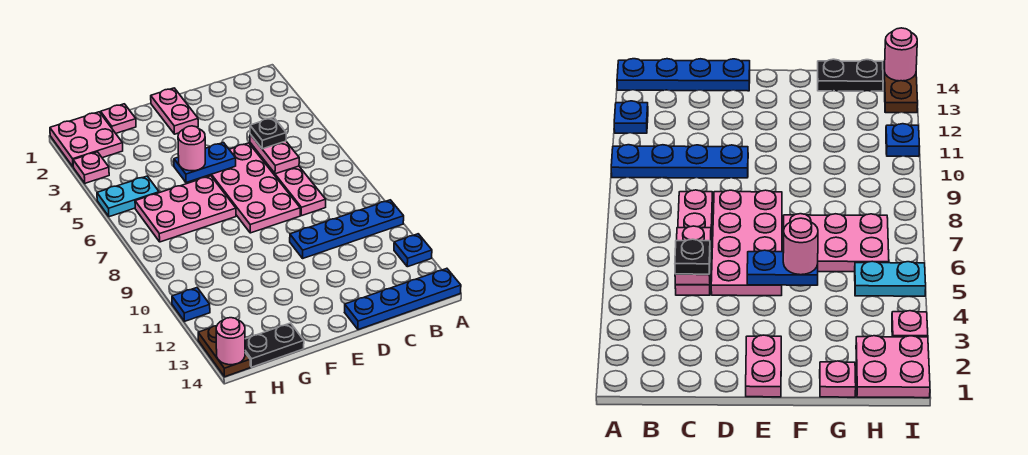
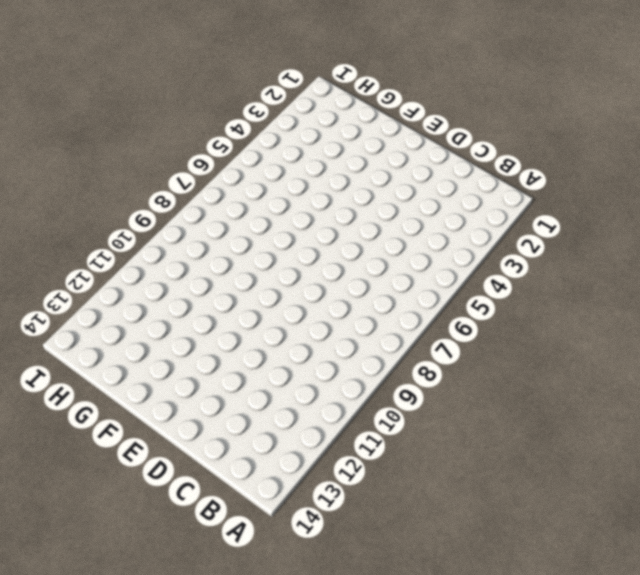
none -> blue 1x4 plate [290,200,404,258]
none -> blue 1x1 plate [394,234,432,267]
none -> blue 1x4 plate [345,268,461,330]

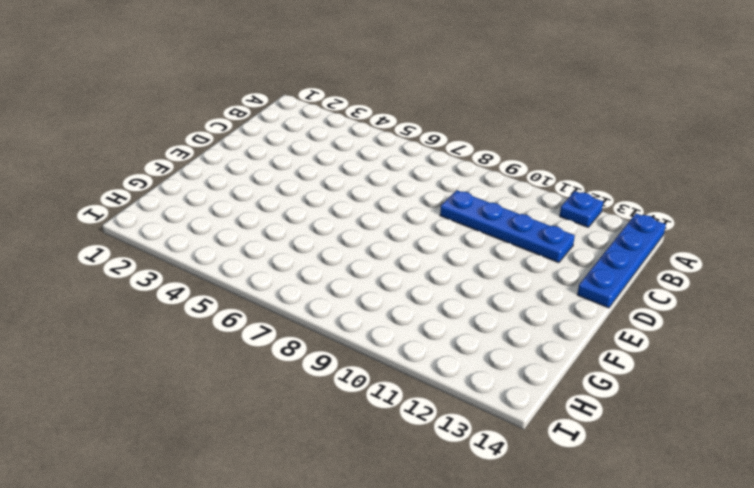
blue 1x4 plate [440,190,575,263] -> blue 1x4 plate turned to [290,200,404,258]
none -> pink 1x4 plate [250,143,326,216]
none -> pink 2x4 plate [207,143,300,233]
none -> pink 1x2 plate [151,88,198,134]

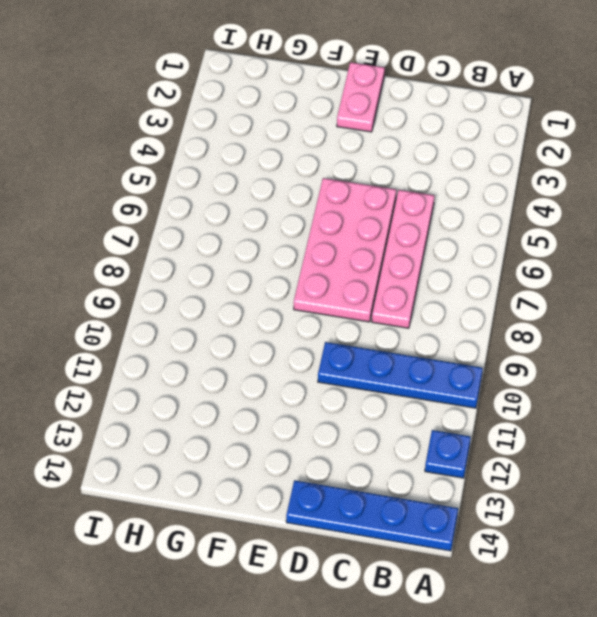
none -> pink 2x3 plate [135,176,236,242]
none -> pink 1x1 plate [101,104,136,133]
none -> black 1x2 plate [245,323,304,367]

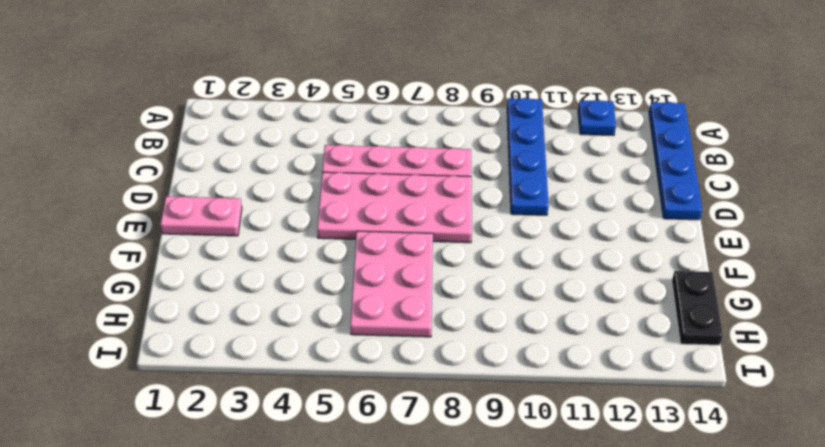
none -> pink 1x1 plate [101,104,136,133]
none -> pink 2x2 plate [50,112,123,167]
none -> cyan 1x2 plate [97,176,159,217]

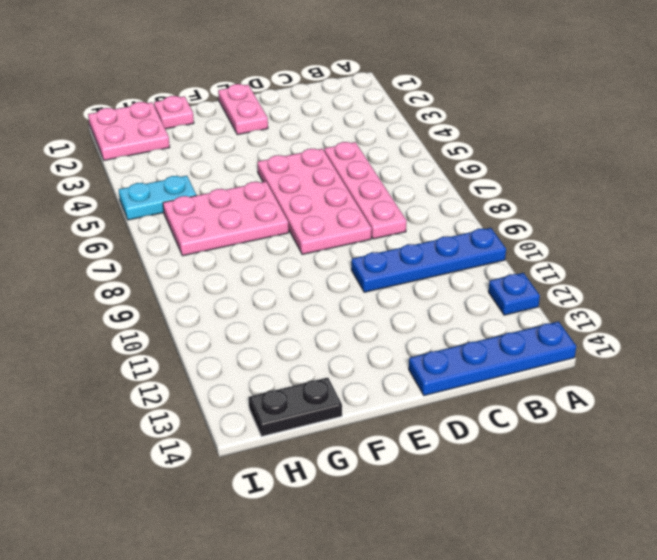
none -> pink 1x1 plate [73,152,109,183]
none -> blue 1x1 plate [172,288,210,321]
none -> brown 1x2 plate [198,326,250,377]

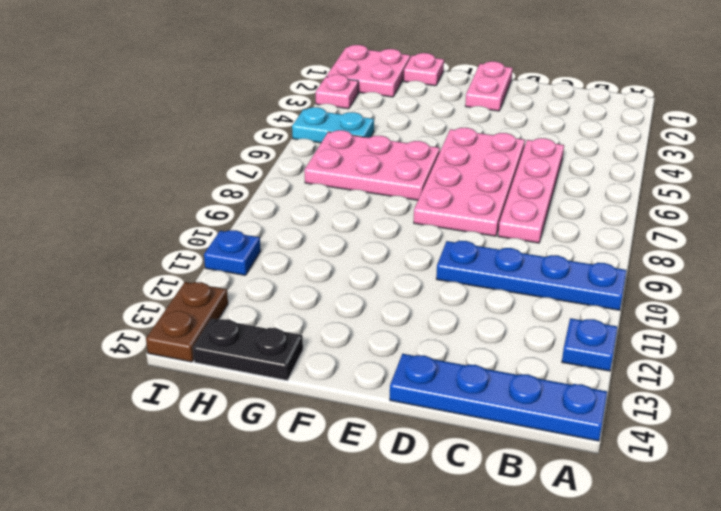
none -> pink 1x2 plate [250,134,299,174]
none -> blue 1x2 plate [174,143,236,182]
none -> pink 1x1 round brick [216,318,245,365]

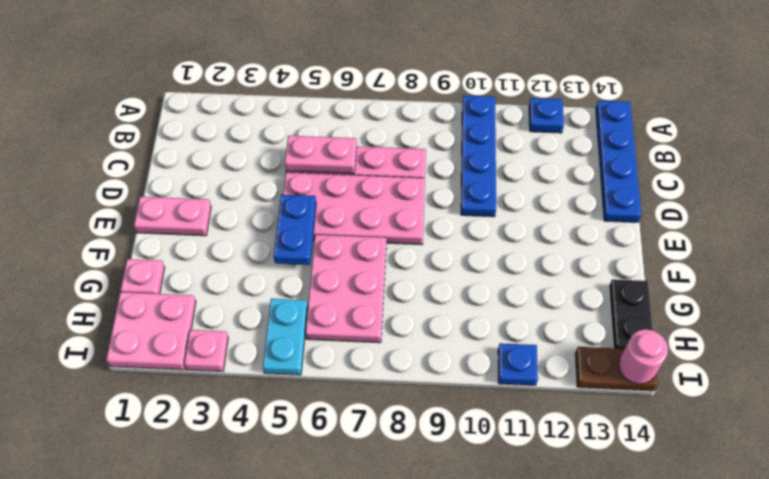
none -> black 1x1 plate [250,117,286,149]
none -> pink 1x1 round brick [178,126,205,171]

